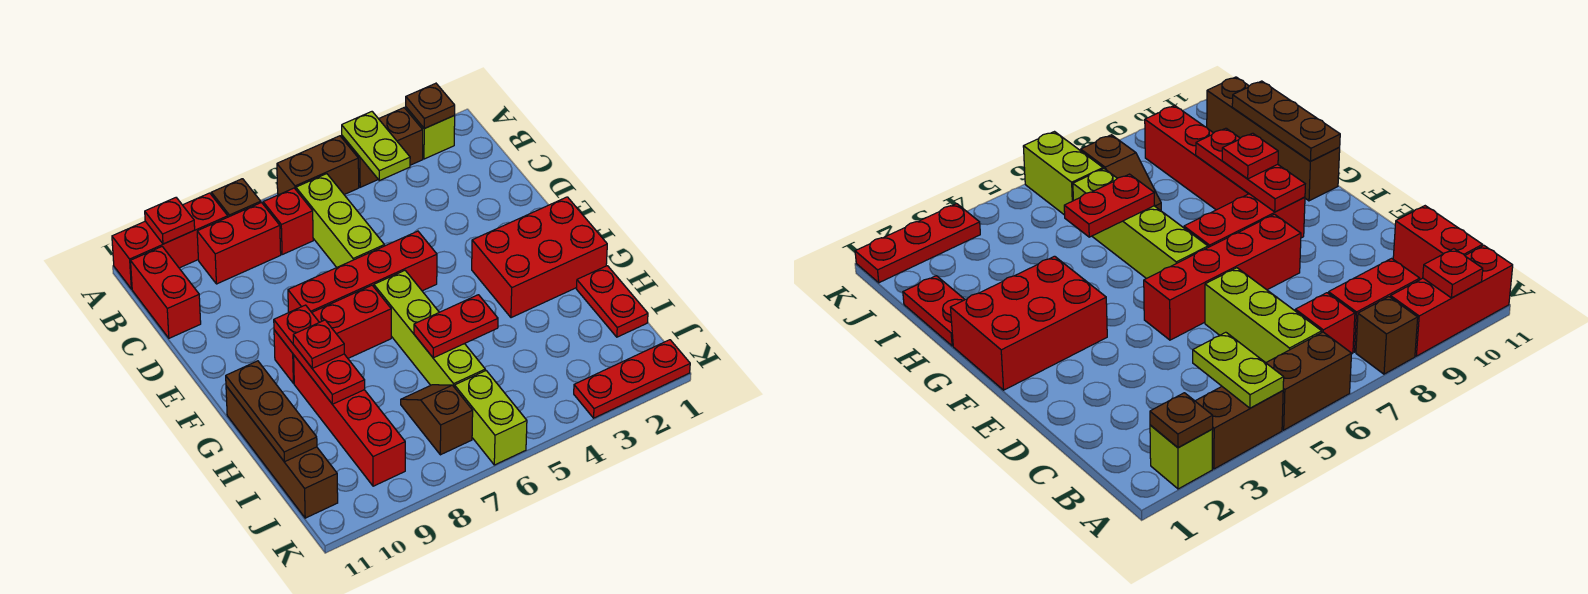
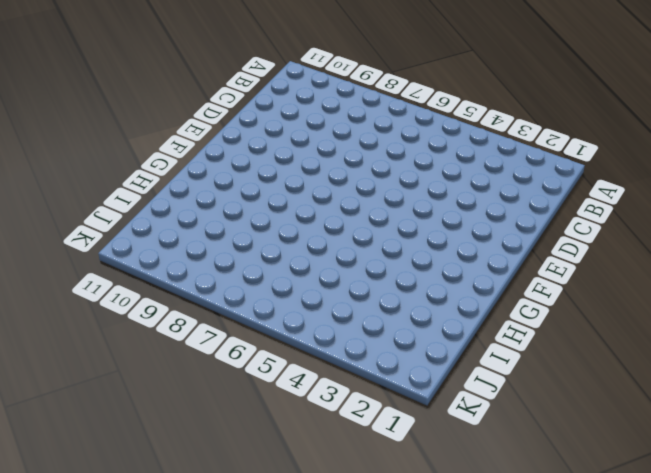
none -> lime 1x1 brick [406,107,455,159]
none -> brown 1x2 brick [342,108,423,187]
none -> brown 1x2 brick [277,136,359,195]

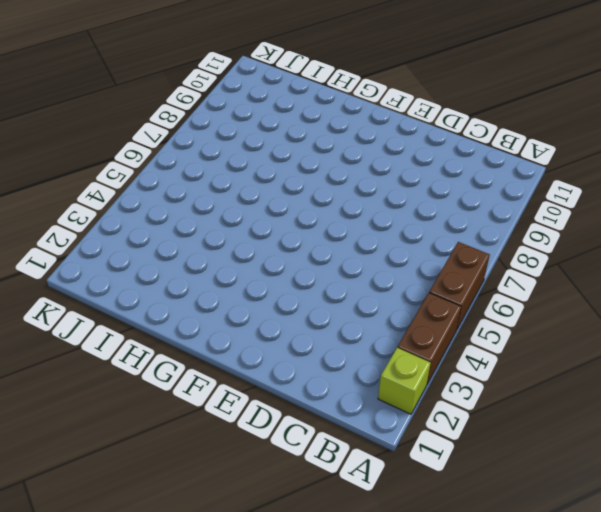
none -> brown 1x1 brick [211,179,261,217]
none -> red 1x3 brick [112,193,228,289]
none -> lime 1x3 brick [296,174,384,267]

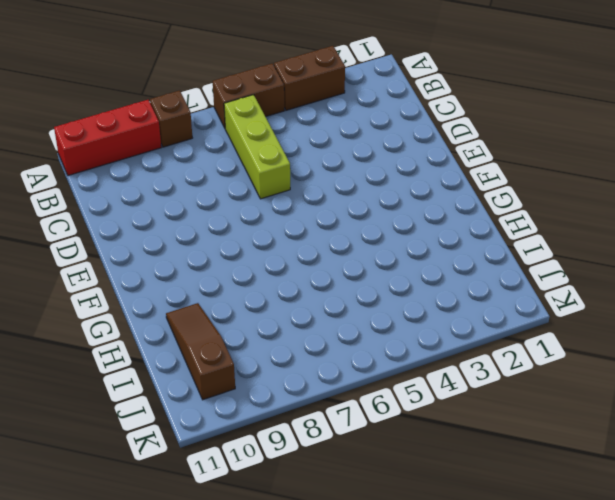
brown 1x3 slope [166,303,235,400] -> none
none -> lime 1x1 brick [406,107,455,159]
none -> red 1x1 brick [263,188,313,255]
none -> red 1x2 brick [197,202,281,284]

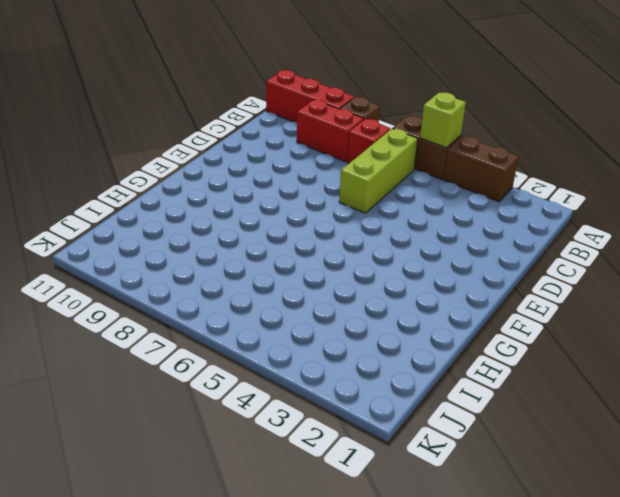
lime 1x1 brick [420,93,466,148] -> lime 1x1 brick moved to [406,107,455,159]
none -> red 1x2 brick [131,247,201,338]
none -> red 1x4 brick [288,231,437,313]
none -> red 2x3 brick [472,197,607,318]

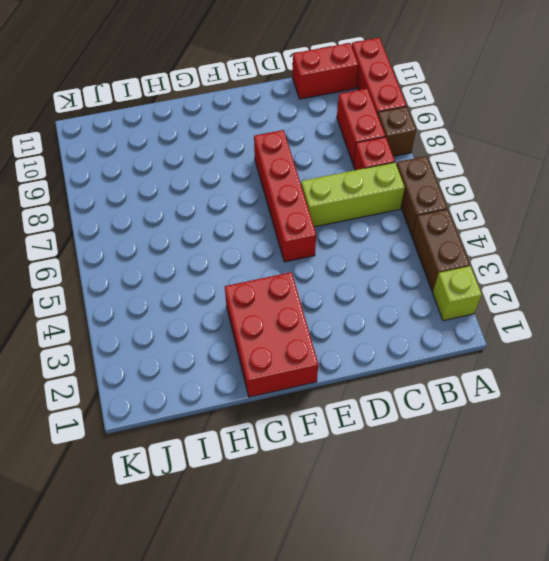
none -> lime 1x4 brick [374,271,485,388]
none -> red 1x3 brick [274,285,391,383]
none -> red 1x4 brick [294,356,405,486]

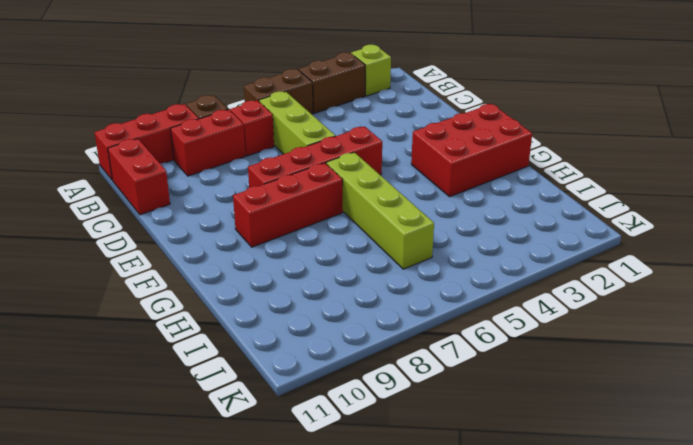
none -> red 1x4 brick [294,356,405,486]
none -> brown 1x4 brick [226,386,338,518]
none -> red 1x2 plate [577,266,648,337]

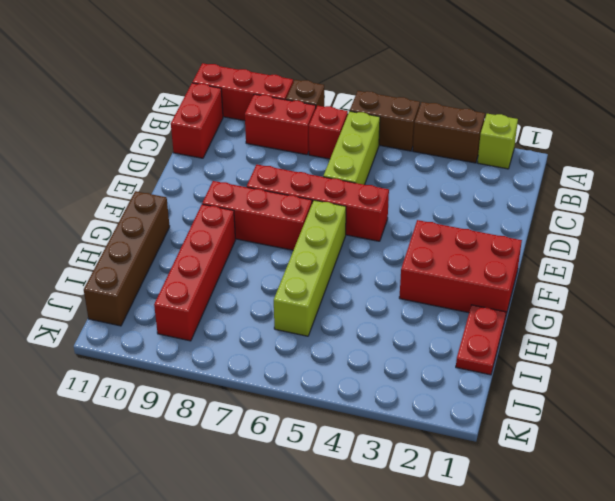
none -> brown 1x2 slope [401,385,473,455]
none -> lime 1x2 brick [455,371,527,465]
none -> red 1x3 plate [574,340,690,418]

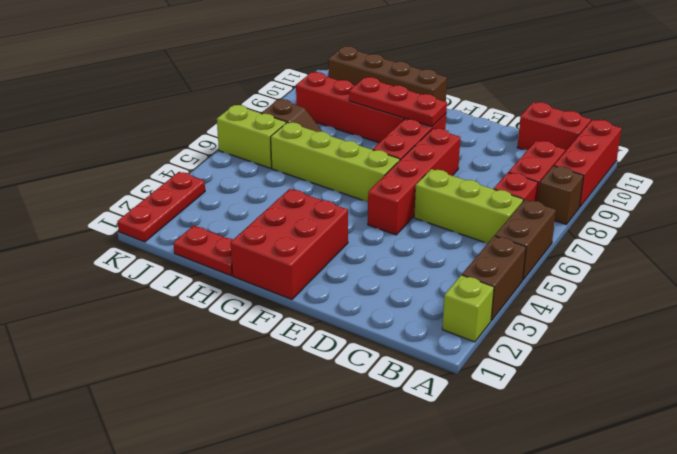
none -> brown 1x1 plate [406,83,455,129]
none -> lime 1x2 plate [342,112,410,181]
none -> red 1x1 plate [145,198,195,244]

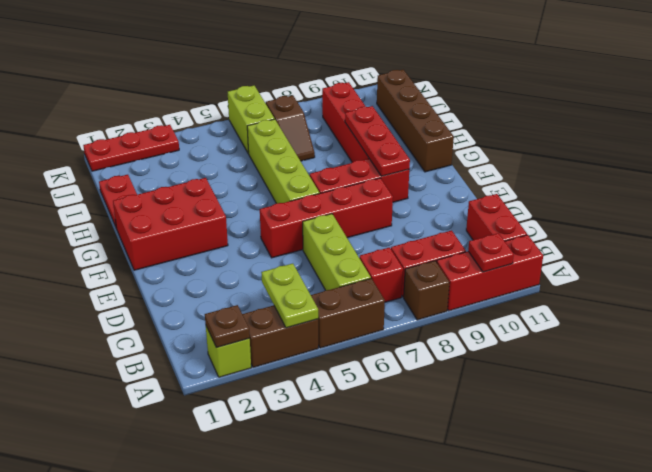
none -> brown 1x3 plate [226,361,317,462]
none -> red 1x2 plate [414,295,498,358]
none -> red 1x1 plate [293,320,344,368]

